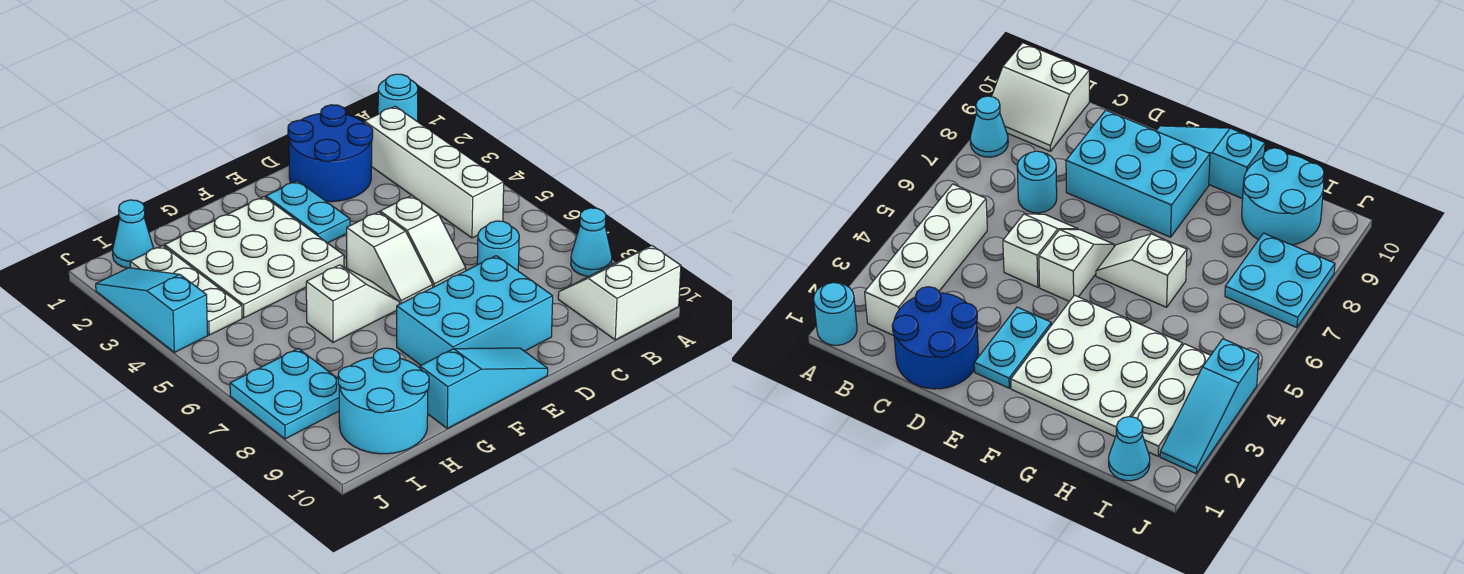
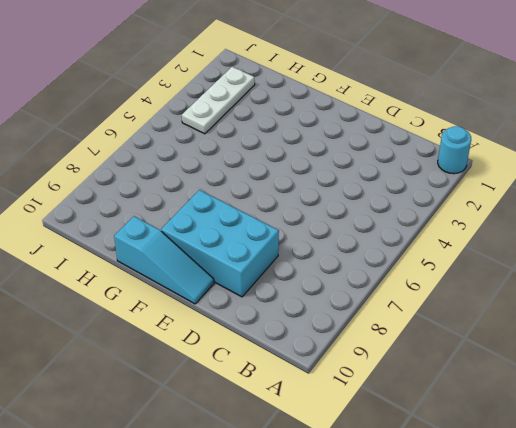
none -> cyan 1x1 cone [571,208,612,276]
none -> white 2x2 slope [558,246,681,340]
none -> white 1x4 brick [364,106,504,238]

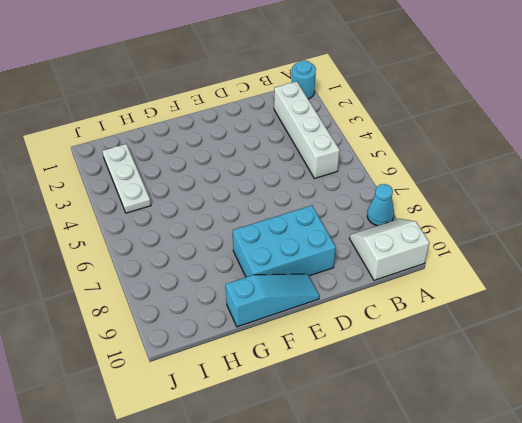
none -> blue 2x2 round brick [288,105,373,202]
none -> cyan 1x1 round brick [477,221,519,271]
none -> white 1x2 slope [380,196,466,287]

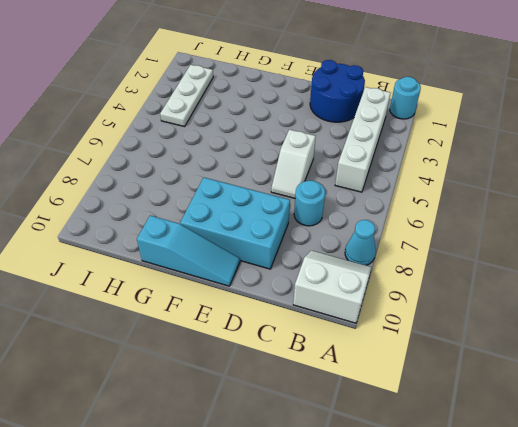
none -> cyan 1x2 plate [266,181,350,243]
none -> white 1x2 slope [347,212,433,304]
none -> white 3x3 plate [165,197,344,318]

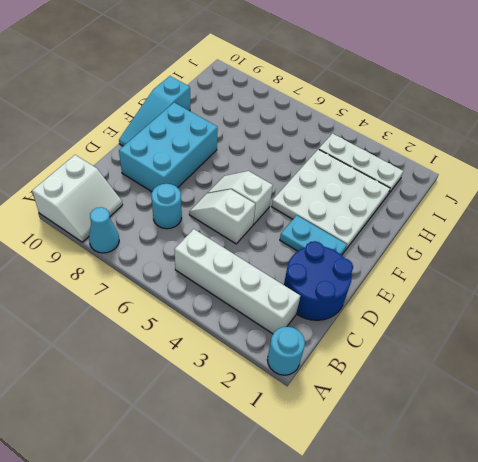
none -> white 1x2 slope [306,265,399,342]
none -> cyan 2x2 round brick [338,348,429,454]
none -> cyan 1x1 cone [113,200,154,268]

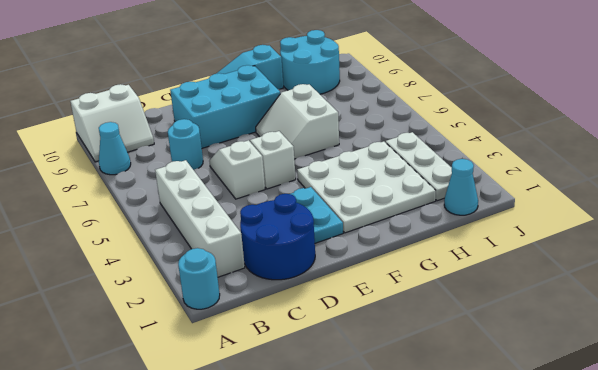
white 2x2 slope [256,84,339,159] -> white 1x2 slope [306,265,399,342]
none -> cyan 2x2 plate [230,349,339,439]
none -> cyan 1x3 slope [96,268,208,352]

